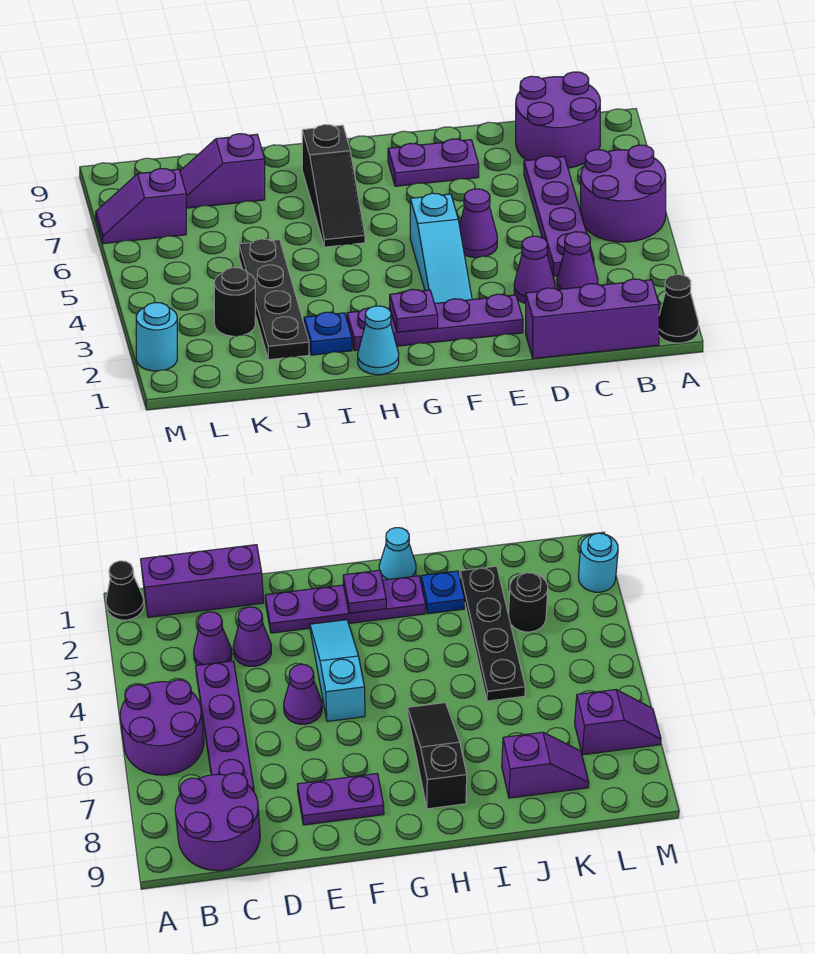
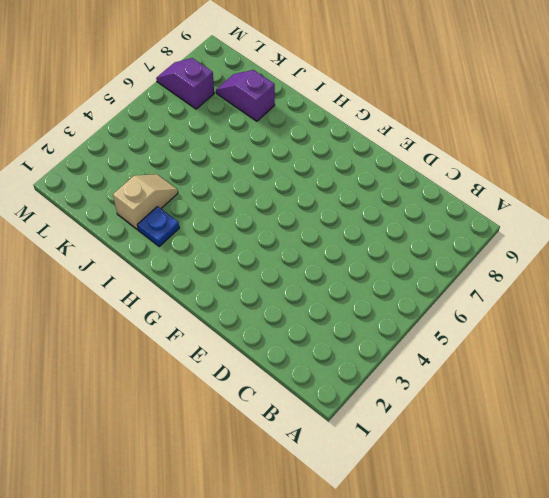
tan 1x2 slope [113,174,178,230] -> black 1x4 plate [239,239,309,360]
none -> black 1x1 cone [659,275,698,343]
none -> purple 2x2 round brick [581,145,666,242]
none -> purple 1x3 brick [526,279,659,359]

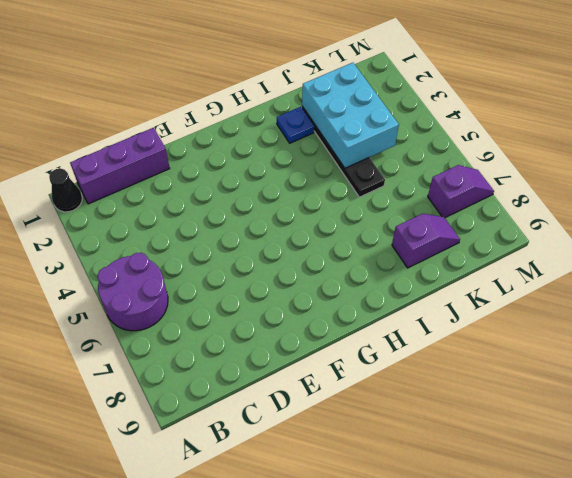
cyan 2x3 brick [302,63,399,168] -> none
none -> purple 2x2 round brick [516,72,600,168]
none -> purple 1x1 cone [557,232,598,290]
none -> purple 1x4 plate [524,156,594,276]

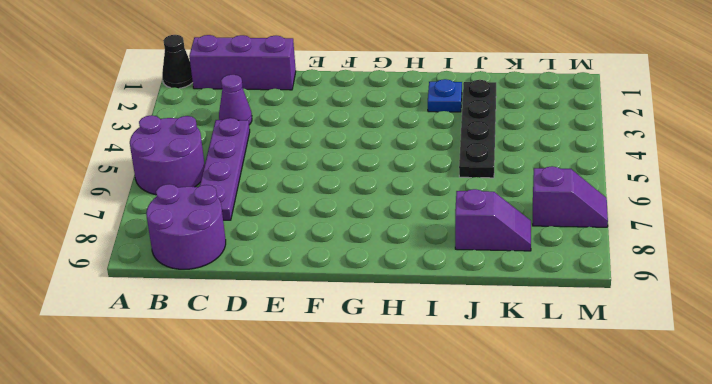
none -> purple 1x1 cone [514,236,555,304]
none -> purple 1x4 plate [347,294,523,351]
none -> purple 1x1 cone [459,189,497,258]

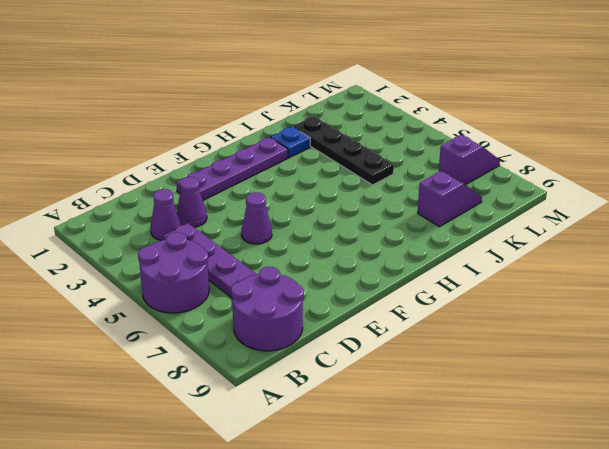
none -> black 1x1 cone [659,275,698,343]
none -> purple 1x3 brick [526,279,659,359]
none -> purple 1x2 plate [388,139,479,186]

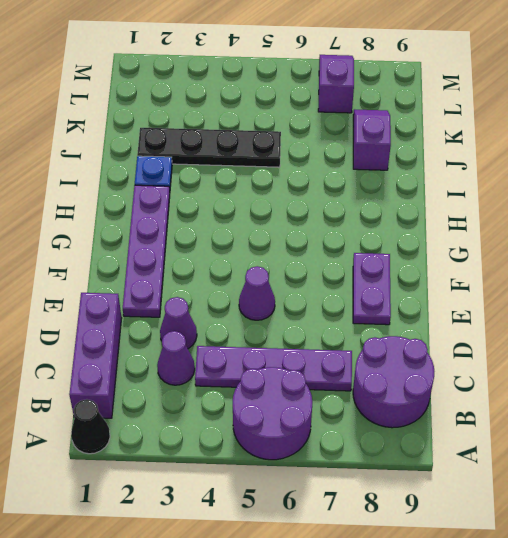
none -> cyan 1x3 slope [410,193,472,303]
none -> cyan 1x1 cone [358,306,399,375]
none -> black 1x3 slope [302,125,365,247]

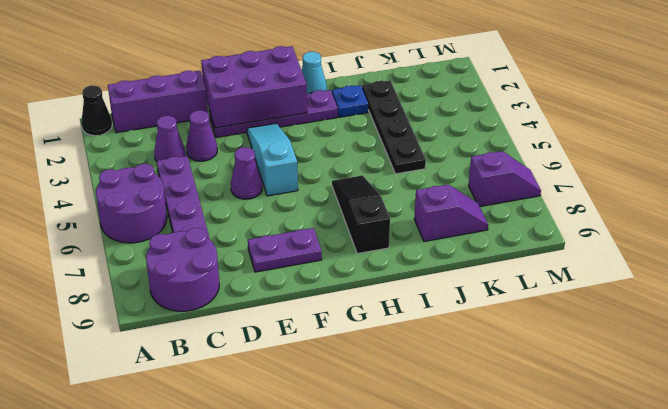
purple 2x3 brick [201,46,307,128] -> purple 1x1 plate [390,289,438,332]
none -> black 1x1 round brick [214,268,255,336]
none -> cyan 1x1 round brick [136,302,177,371]

